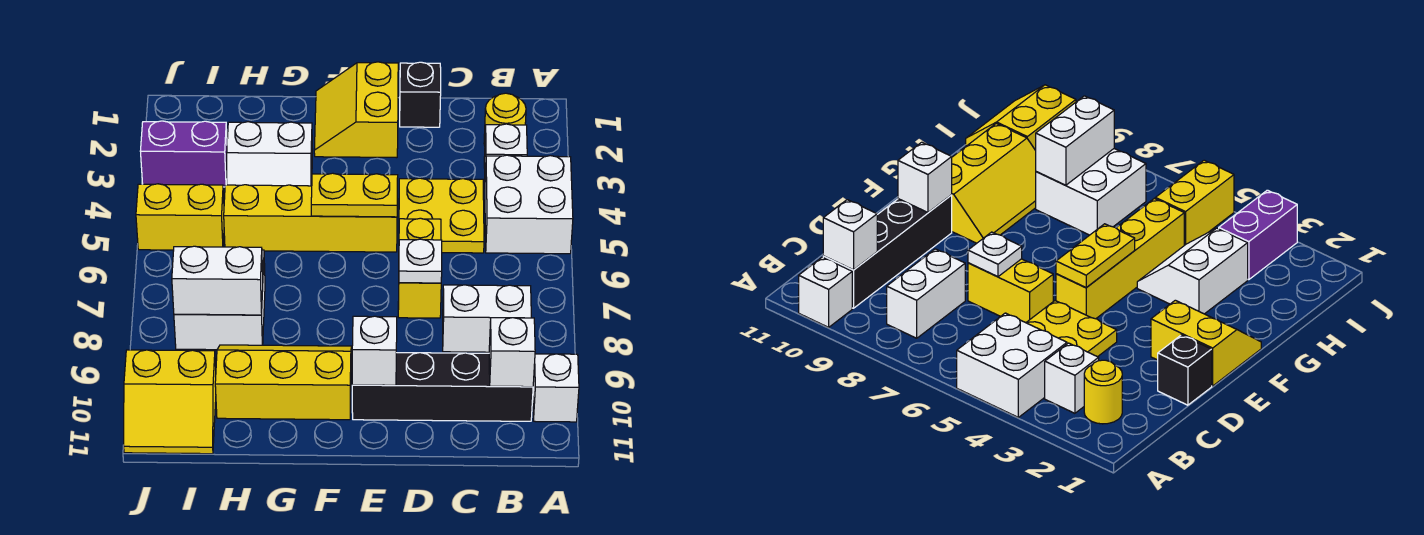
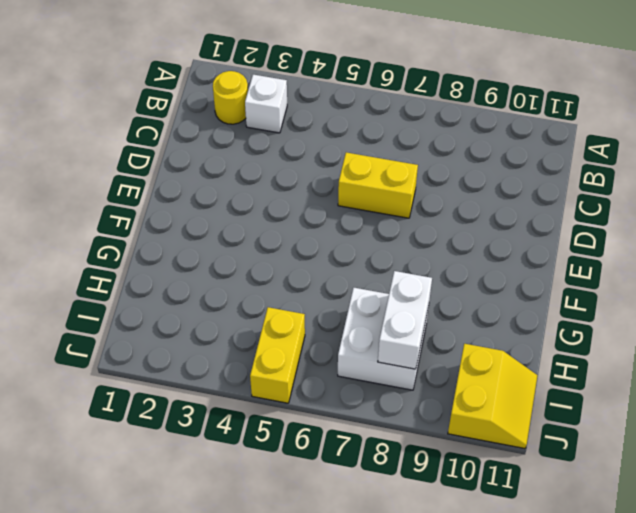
none -> white 2x2 brick [485,155,573,254]
none -> white 1x1 brick [533,354,579,422]
none -> white 1x2 brick [443,285,531,352]

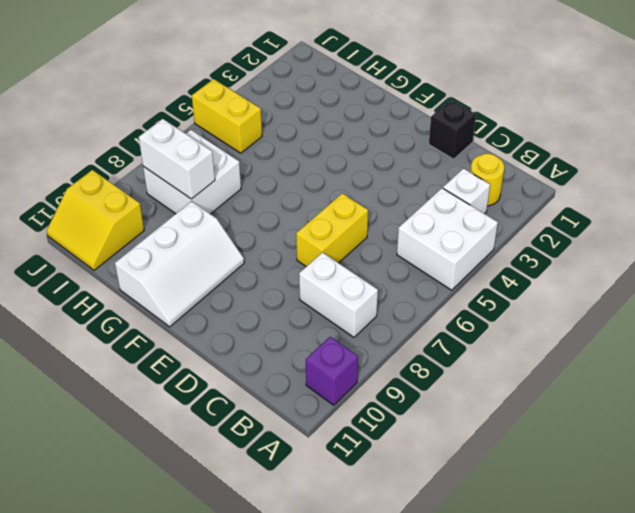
purple 1x1 brick [306,337,358,405] -> white 1x1 brick [533,354,579,422]
white 2x3 slope [115,201,244,327] -> yellow 2x3 slope [215,345,352,420]
none -> black 1x4 brick [352,353,533,421]
none -> yellow 2x2 plate [399,178,484,253]
none -> yellow 2x2 slope [314,62,398,158]

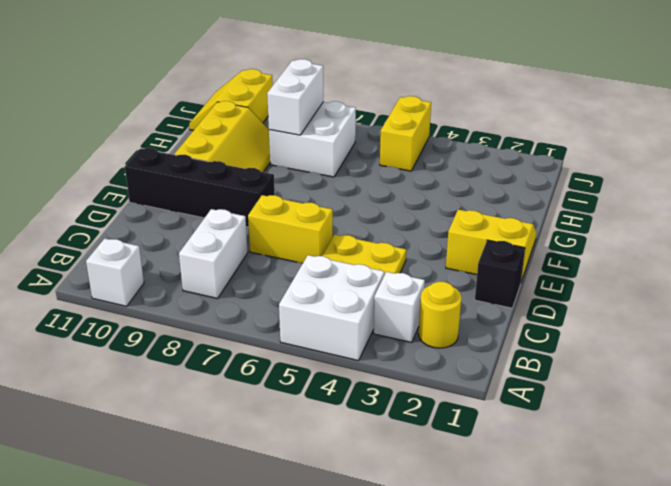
black 1x4 brick [125,148,275,227] -> black 1x4 brick turned to [352,353,533,421]
none -> yellow 1x4 brick [224,185,397,252]
none -> white 2x2 slope [227,122,312,186]
none -> purple 1x2 brick [141,121,227,187]

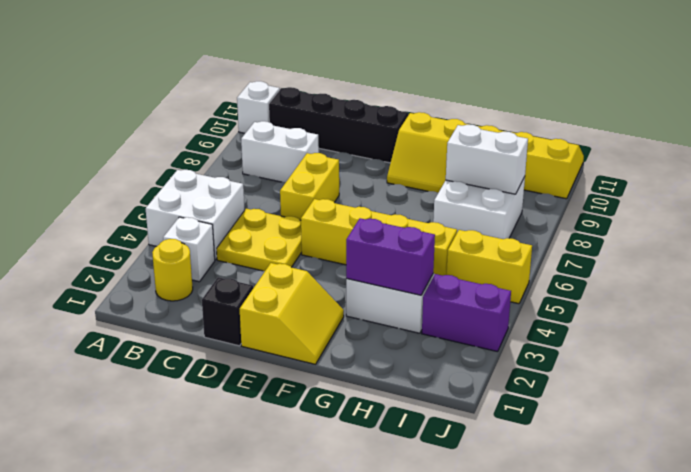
purple 1x2 brick [346,218,435,295] -> none
none -> white 1x1 brick [489,318,535,387]
none -> white 1x1 plate [399,239,442,283]
none -> yellow 1x2 plate [311,173,398,217]

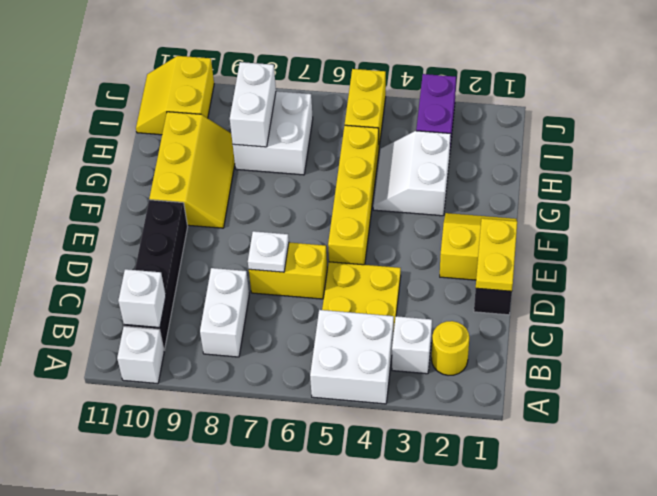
yellow 1x2 plate [476,218,517,291] -> yellow 1x2 plate moved to [311,173,398,217]
none -> white 1x1 brick [352,316,397,385]

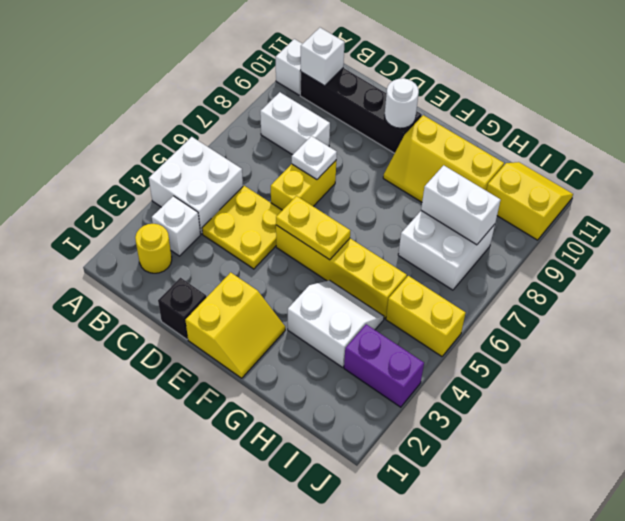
white 1x1 round brick [385,78,419,128] -> white 1x1 brick [352,316,397,385]

